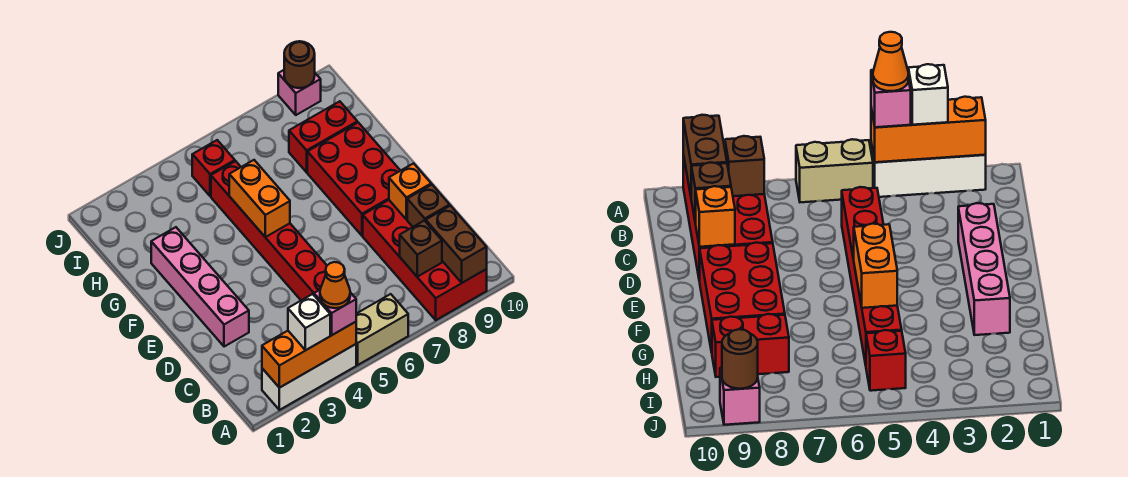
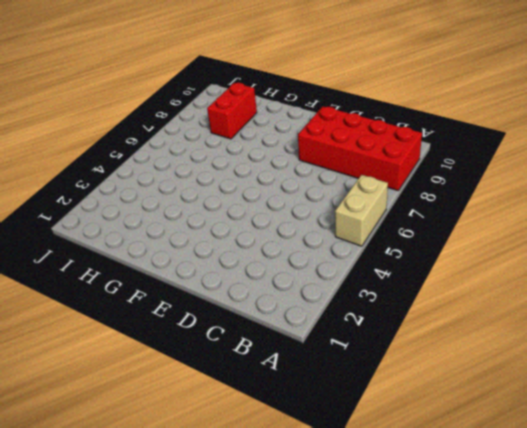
none -> white 1x3 brick [262,344,356,410]
none -> red 1x6 brick [211,161,327,300]
none -> pink 1x4 brick [151,227,249,347]

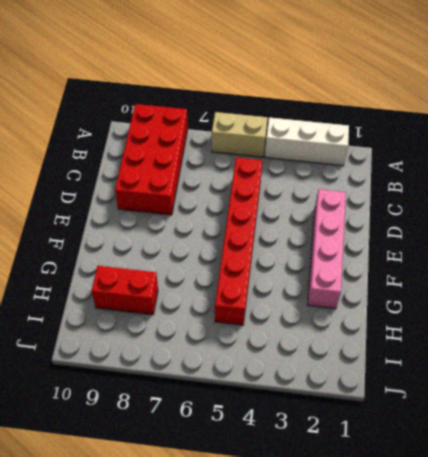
none -> red 2x3 brick [307,123,400,236]
none -> red 1x1 brick [192,140,235,196]
none -> pink 1x1 brick [278,70,321,115]

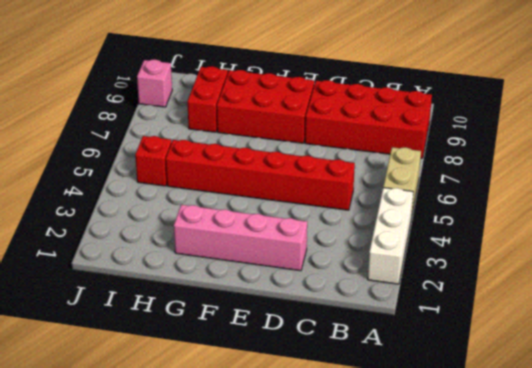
none -> orange 1x3 brick [262,322,356,388]
none -> brown 1x2 brick [426,206,487,283]
none -> brown 1x1 brick [400,221,442,277]

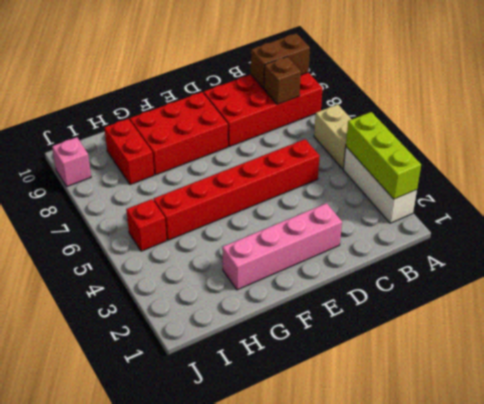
lime 1x3 brick [346,112,421,199] -> orange 1x3 brick [262,322,356,388]
none -> brown 1x1 brick [407,185,450,227]
none -> orange 1x1 brick [389,163,431,220]
none -> orange 1x2 brick [229,160,290,237]

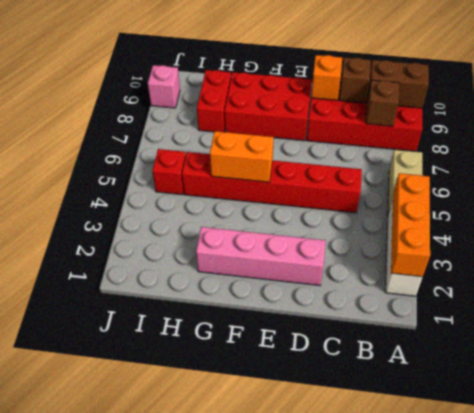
none -> brown 1x1 round brick [284,41,315,88]
none -> white 1x1 brick [288,294,330,350]
none -> pink 1x1 brick [314,290,356,335]

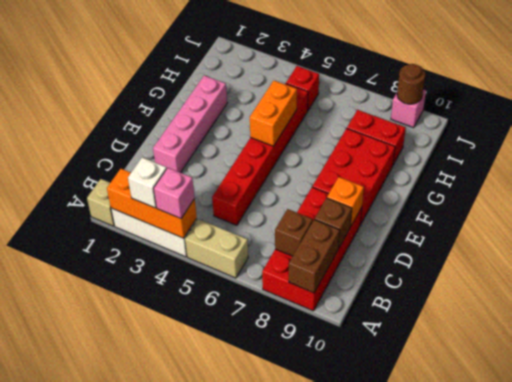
tan 1x1 brick [87,179,114,226] -> none
none -> orange 1x1 cone [320,262,350,308]

